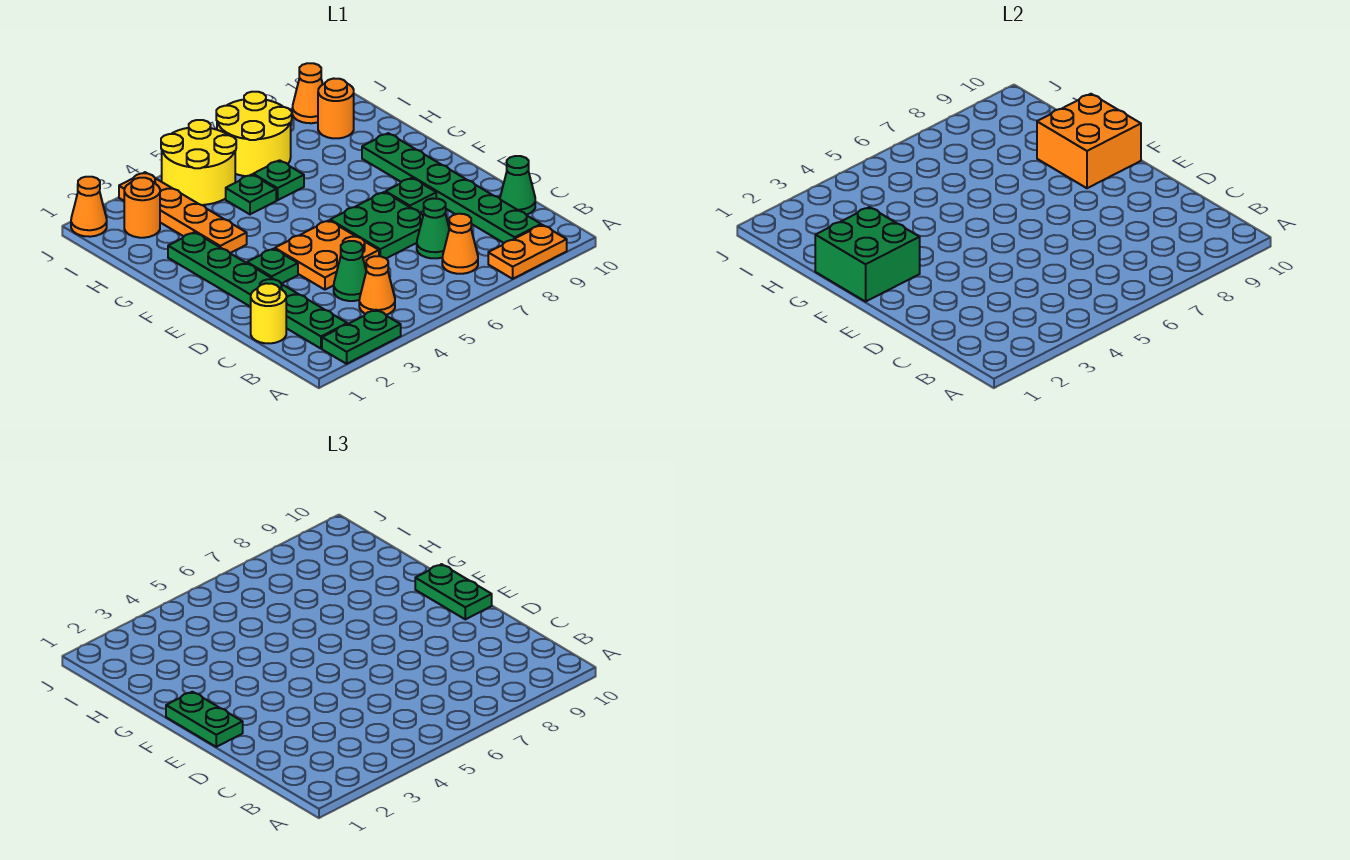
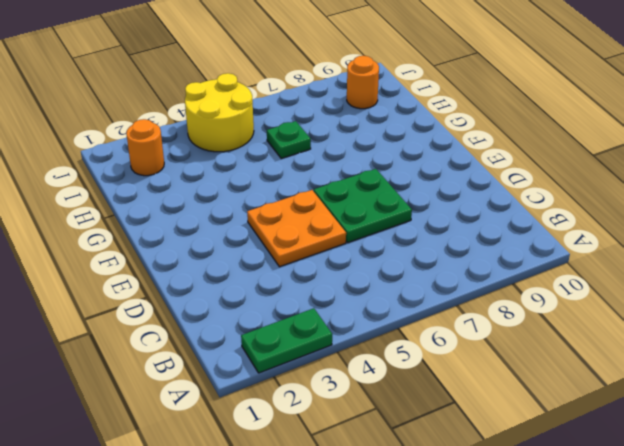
none -> orange 1x2 plate [488,225,567,279]
none -> green 1x6 plate [168,232,347,349]
none -> orange 1x1 cone [359,256,395,315]

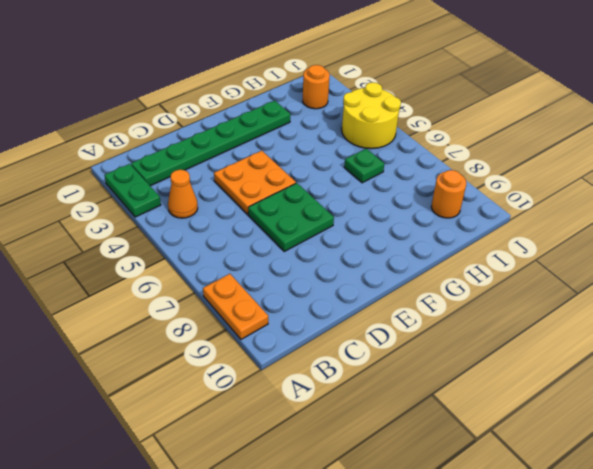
none -> orange 1x1 cone [442,214,478,274]
none -> green 1x6 plate [362,133,541,243]
none -> yellow 1x1 round brick [251,283,286,343]

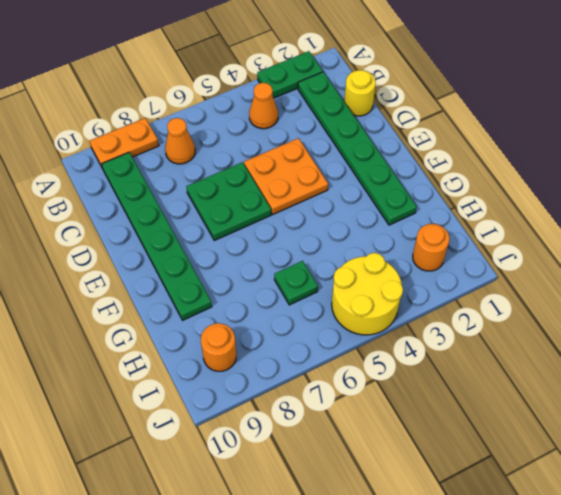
none -> green 1x1 cone [334,241,366,301]
none -> green 1x1 cone [417,198,449,258]
none -> green 1x1 cone [500,156,535,215]

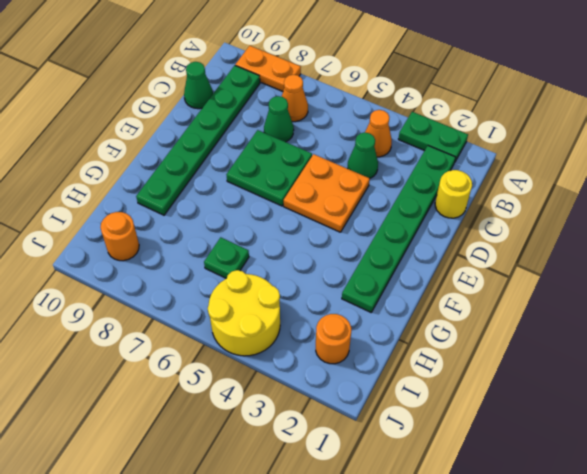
none -> green 1x1 plate [247,249,298,284]
none -> green 1x1 plate [386,178,436,213]
none -> orange 1x4 plate [119,172,247,253]

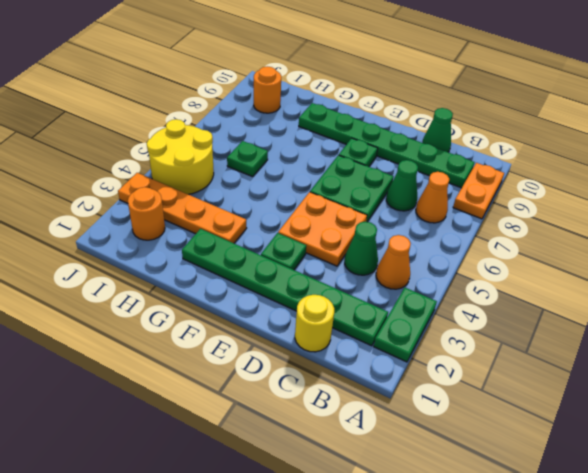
none -> green 1x1 plate [226,175,276,214]
none -> yellow 2x2 round brick [216,92,292,176]
none -> orange 1x1 cone [71,177,107,237]

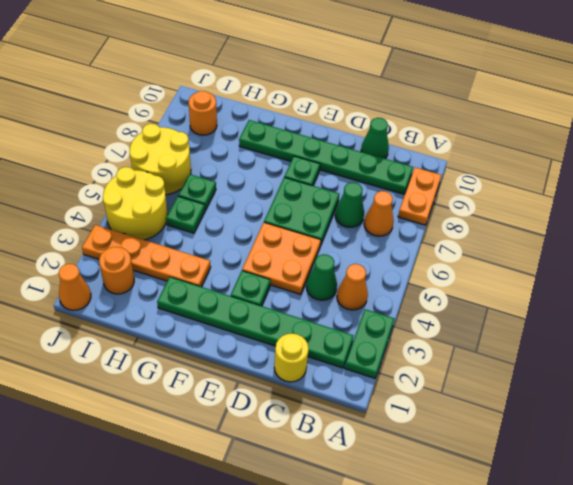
none -> orange 1x1 cone [292,63,323,123]
none -> green 2x2 brick [815,207,920,302]
none -> orange 2x2 brick [1037,94,1141,188]

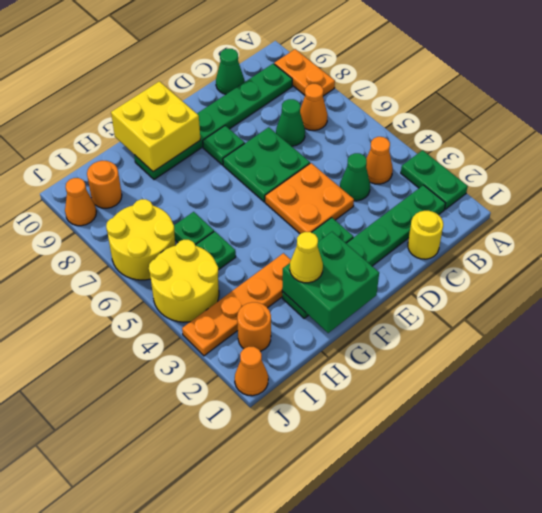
yellow 2x2 brick [111,81,200,172] -> orange 2x2 brick [1037,94,1141,188]
yellow 1x1 cone [290,232,323,283] -> none
none -> green 1x2 plate [166,692,243,747]
none -> green 1x2 plate [415,564,492,619]

